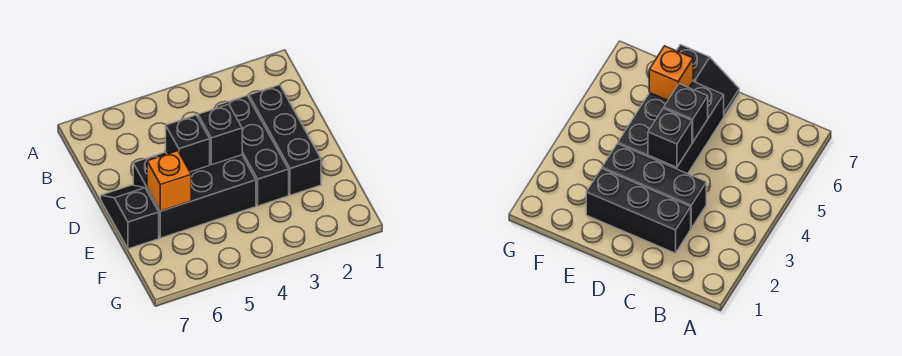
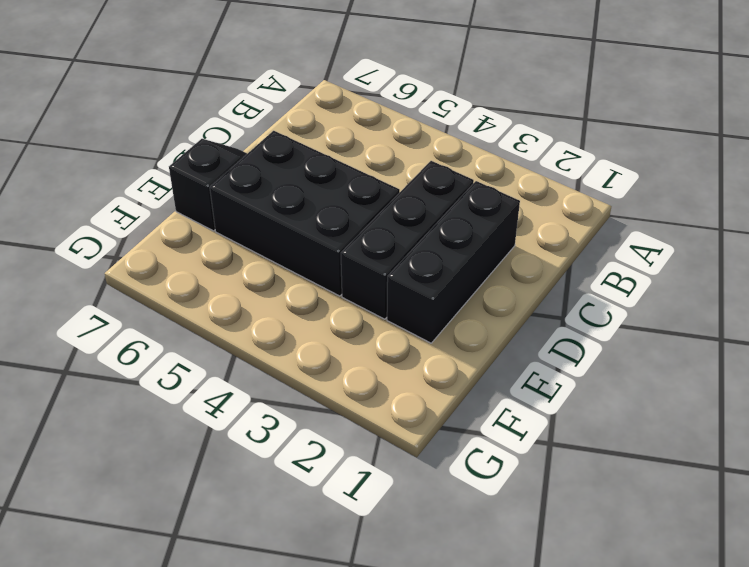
none -> black 1x1 brick [198,104,242,165]
none -> black 1x1 brick [166,115,210,172]

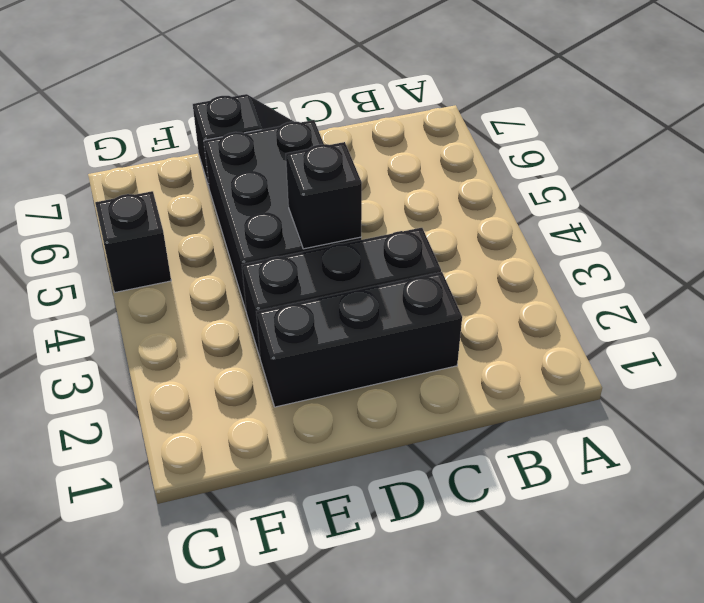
black 1x1 brick [95,191,171,292] -> black 1x1 brick moved to [166,115,210,172]
none -> orange 1x1 brick [147,151,191,211]

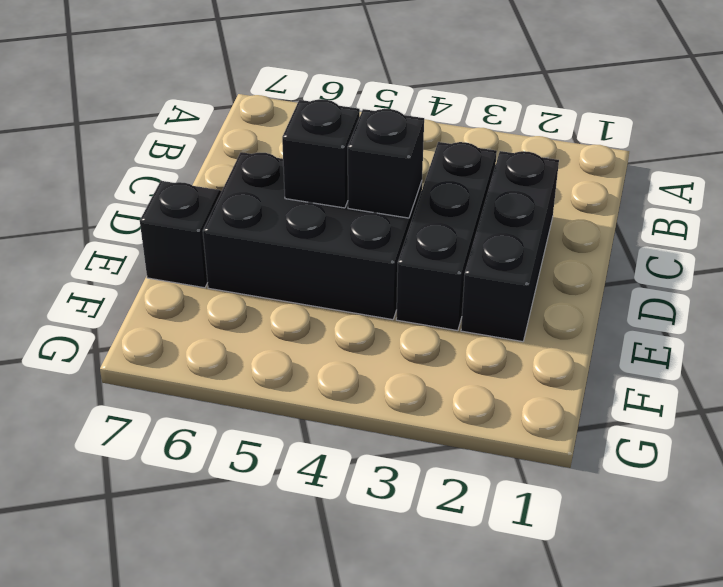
none -> orange 1x1 brick [147,151,191,211]

